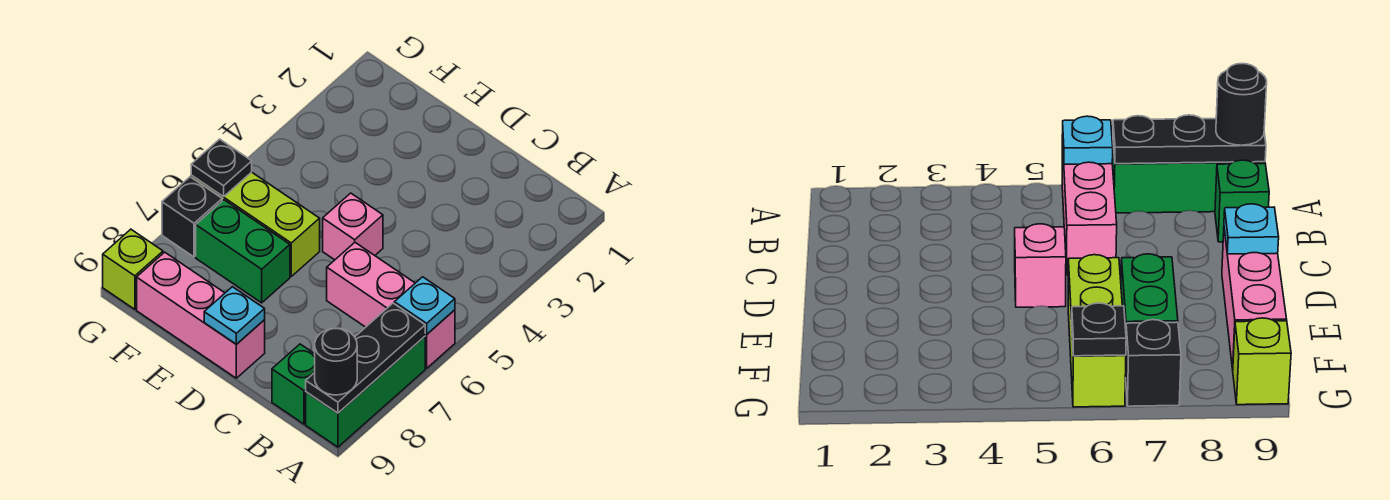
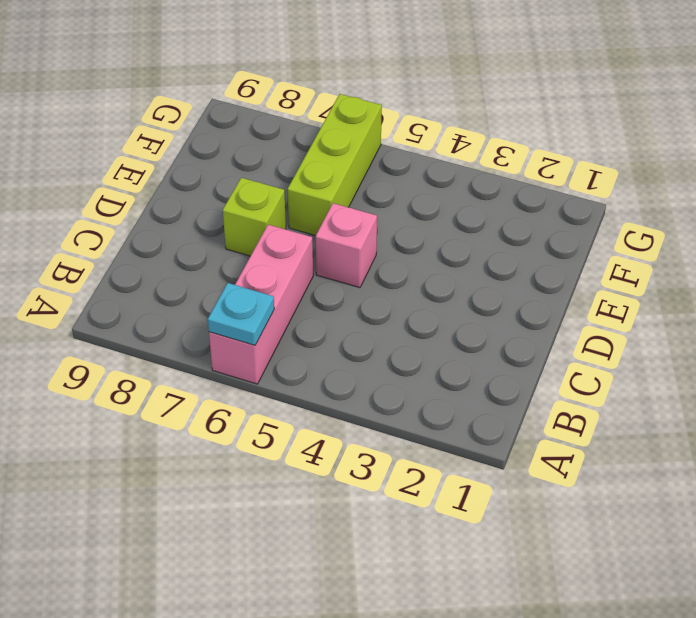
lime 1x1 brick [223,178,286,256] -> lime 1x1 brick moved to [103,229,163,309]
none -> green 1x3 brick [306,337,425,447]
none -> green 1x1 brick [272,344,315,424]
none -> pink 1x3 brick [137,252,265,378]

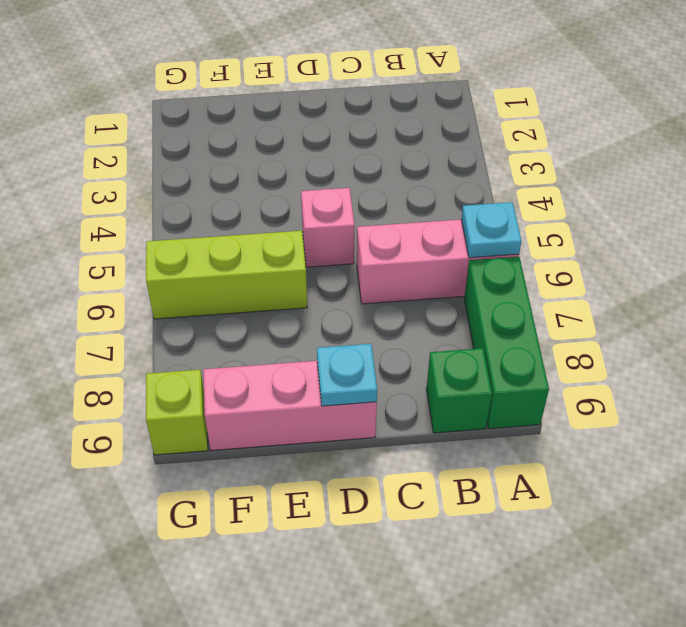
none -> green 1x2 brick [196,200,290,303]
none -> black 1x1 brick [162,177,222,257]
none -> black 1x3 plate [306,303,425,413]

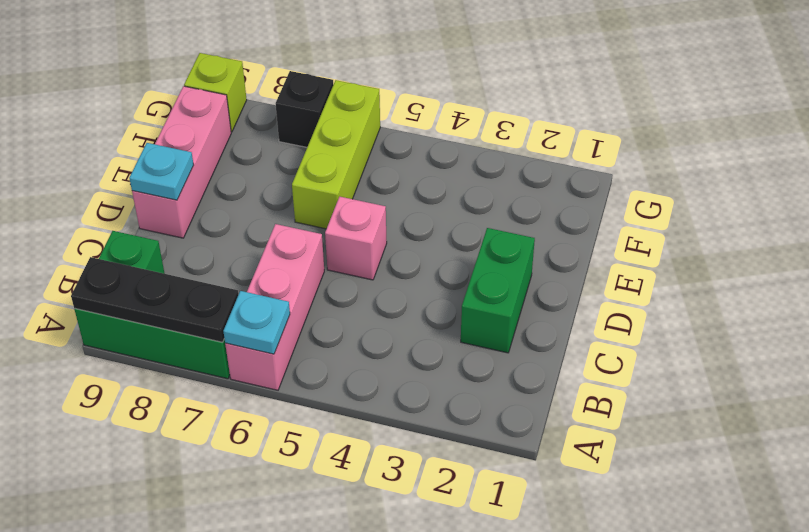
green 1x2 brick [461,228,535,353] -> green 1x2 brick moved to [196,200,290,303]
none -> black 1x1 plate [191,139,252,197]
none -> black 1x1 round brick [315,328,357,395]

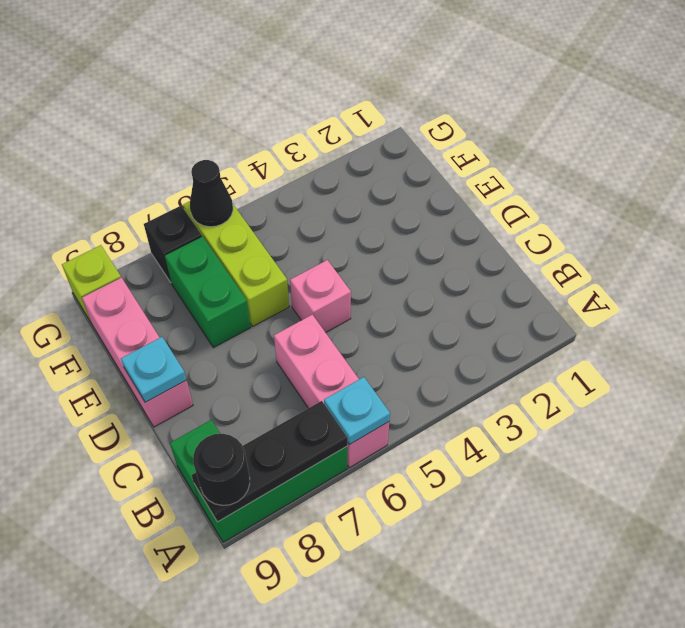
black 1x1 cone [190,160,233,227] -> black 1x1 plate [191,139,252,197]

